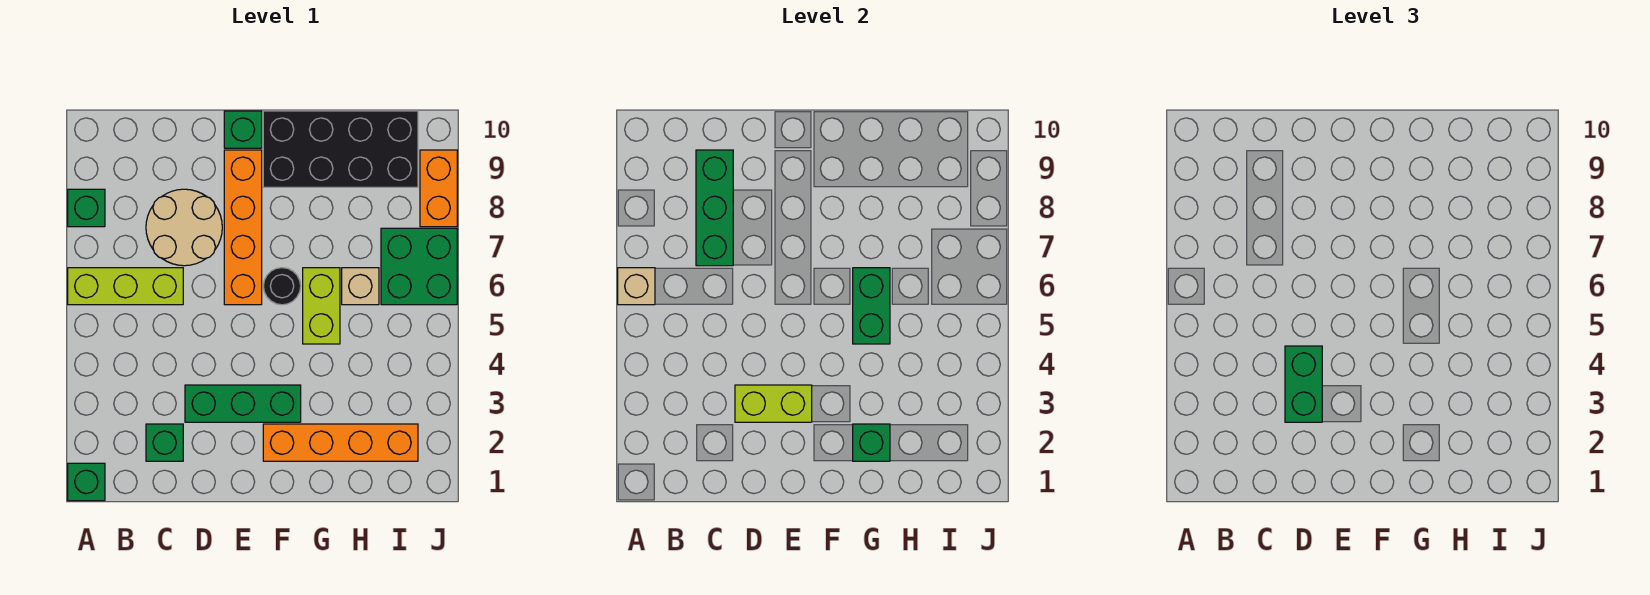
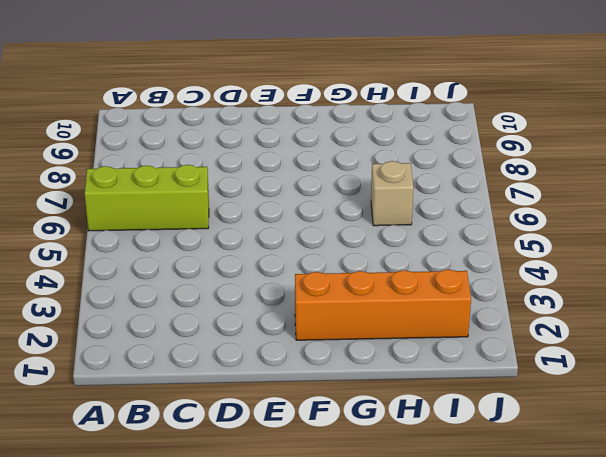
none -> green 1x1 brick [68,463,105,501]
none -> green 1x1 brick [68,189,105,227]
none -> green 1x1 brick [146,424,183,461]

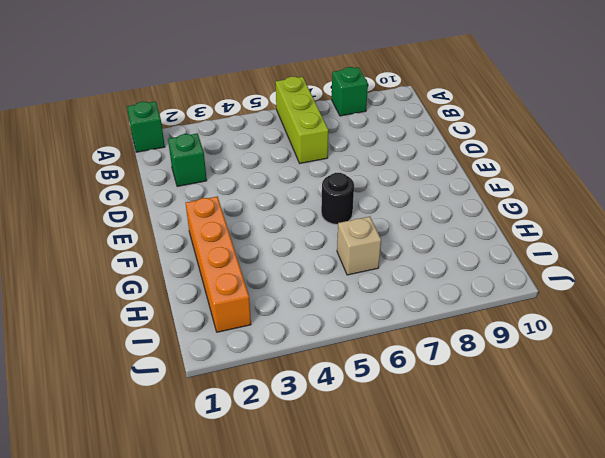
none -> tan 2x2 round brick [146,189,222,266]
none -> green 1x3 brick [185,385,301,422]
none -> orange 1x4 brick [224,150,262,305]

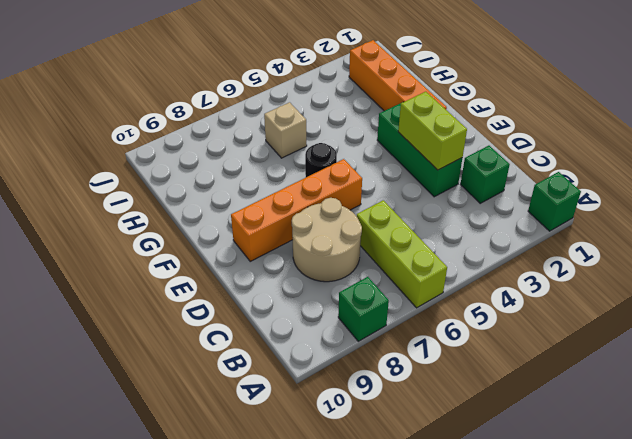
none -> green 1x1 brick [224,111,262,148]
none -> black 2x4 brick [263,111,418,187]
none -> lime 1x2 brick [303,268,340,344]

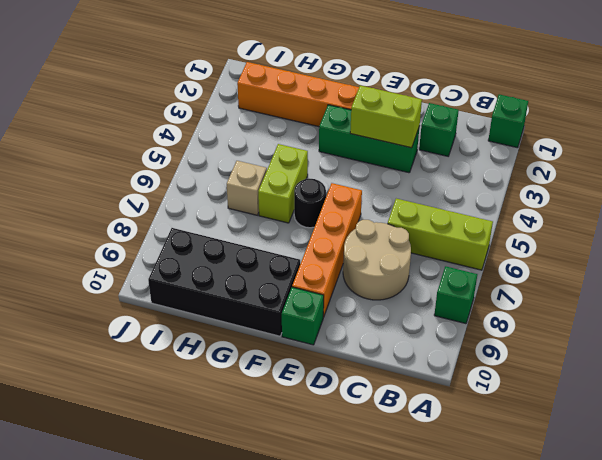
none -> green 2x2 brick [381,228,457,305]
none -> orange 1x2 brick [420,150,457,227]
none -> tan 1x1 brick [618,268,655,305]

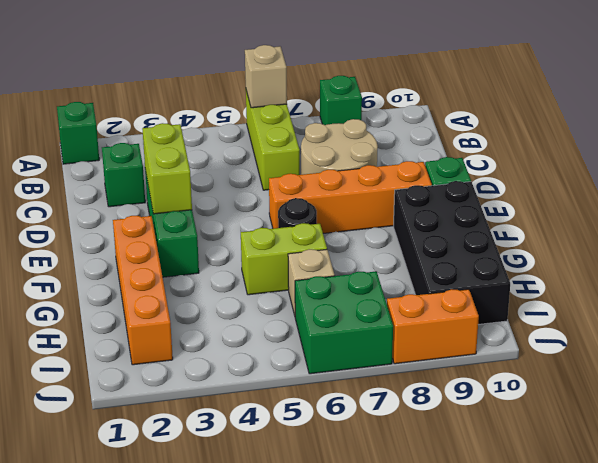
none -> green 1x3 brick [696,150,733,266]
none -> green 1x1 brick [853,424,890,461]
none -> green 1x2 brick [853,268,890,344]

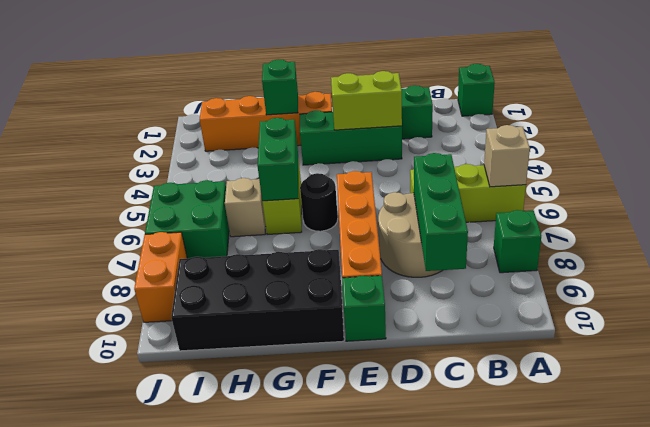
none -> green 1x2 brick [1285,346,1322,422]

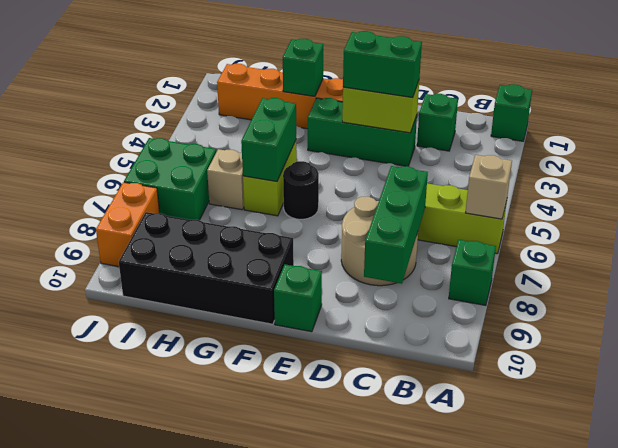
green 1x2 brick [343,31,422,97] -> green 1x2 brick turned to [1285,346,1322,422]
none -> orange 1x4 brick [224,150,262,305]

